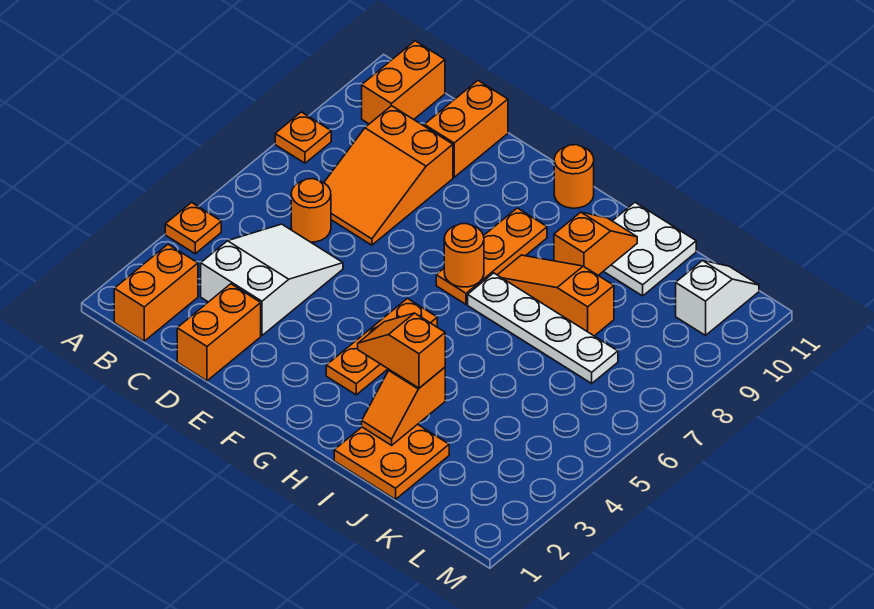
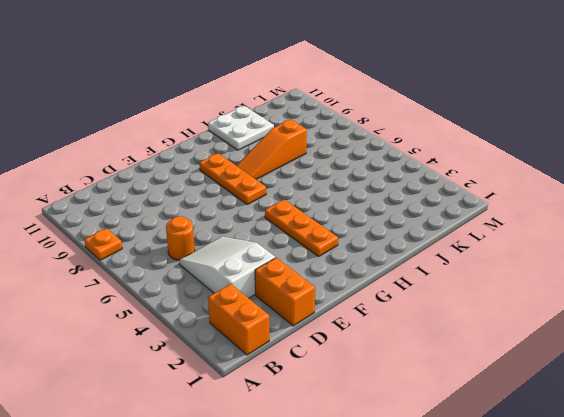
none -> orange 1x1 plate [165,203,221,254]
none -> orange 1x2 brick [362,41,445,124]
none -> orange 2x3 slope [324,106,453,245]

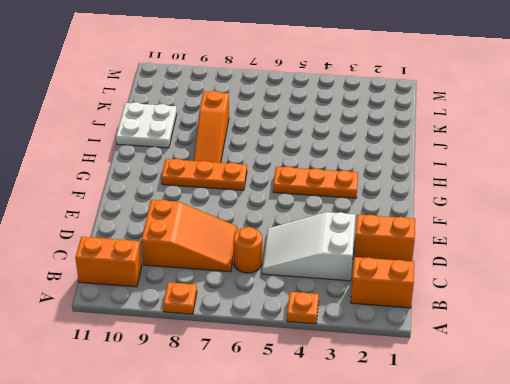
none -> orange 1x2 brick [424,81,508,177]
none -> orange 1x1 round brick [554,145,594,208]
none -> white 1x4 plate [468,273,618,383]

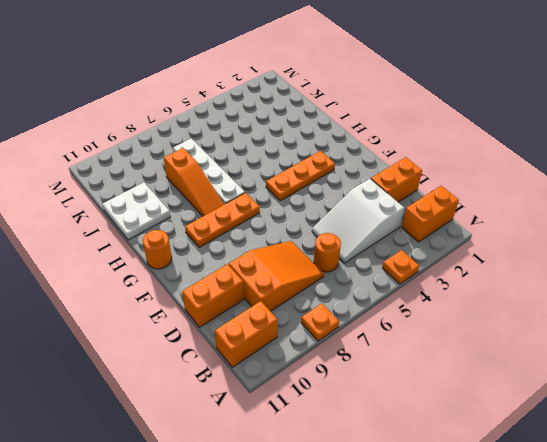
none -> orange 2x2 plate [334,424,449,499]
none -> white 1x2 slope [676,260,759,335]
none -> orange 1x1 round brick [444,224,484,287]

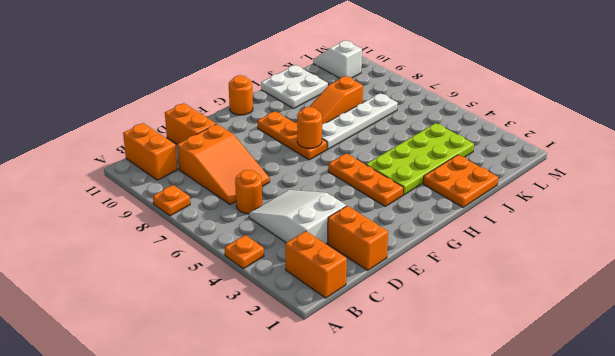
lime 2x4 plate [366,123,474,195] -> none
none -> orange 1x2 slope [362,367,445,445]
none -> orange 1x2 slope [554,212,637,275]
none -> orange 1x2 slope [358,313,445,388]

